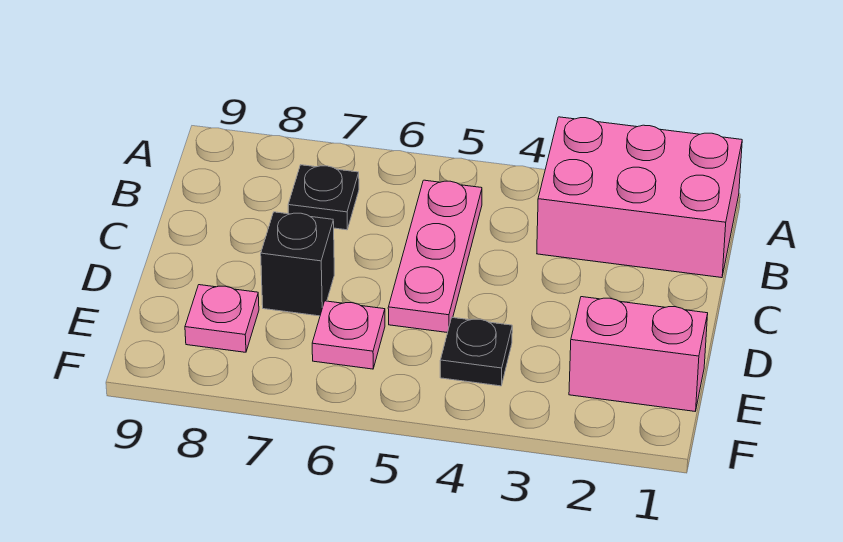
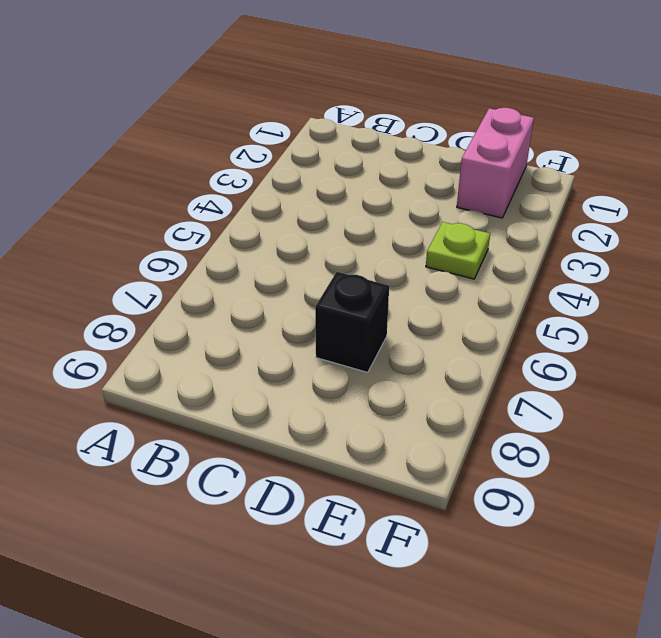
lime 1x1 plate [426,222,490,279] -> black 1x1 plate [440,317,512,386]
none -> pink 2x3 brick [537,117,742,278]
none -> pink 1x3 plate [388,180,482,333]

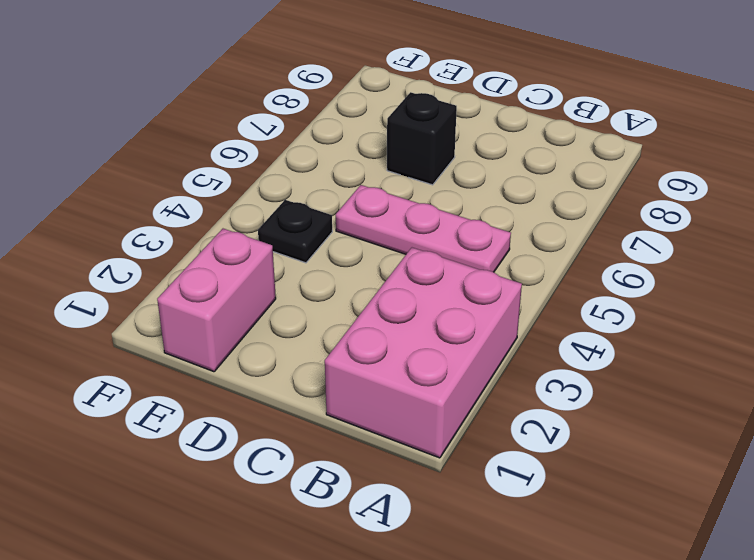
none -> black 1x1 plate [288,165,359,230]
none -> pink 1x1 plate [312,301,385,369]

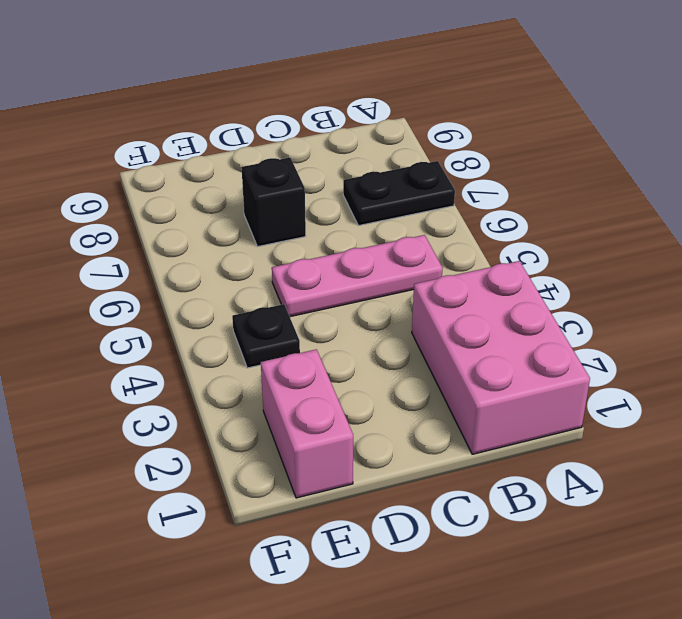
black 1x2 plate [343,161,455,226] -> black 1x1 plate [288,165,359,230]
none -> pink 1x1 plate [312,301,385,369]
none -> pink 1x1 plate [185,285,259,352]

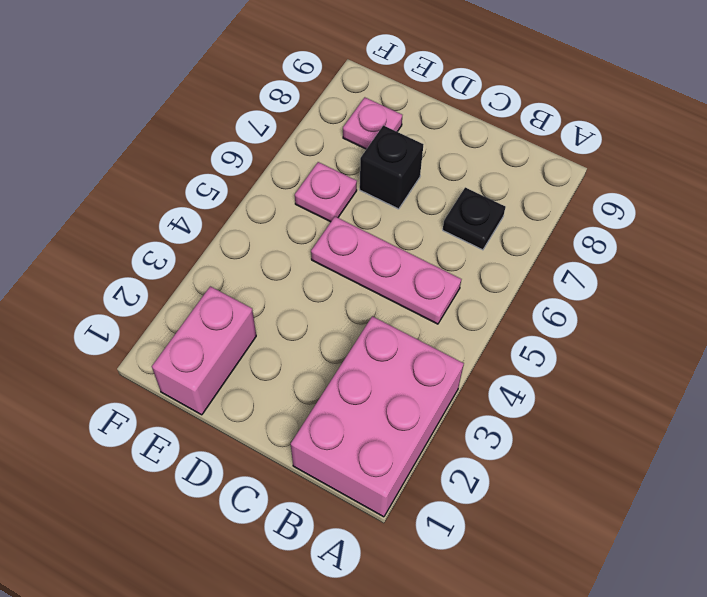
none -> black 1x1 plate [440,317,512,386]

